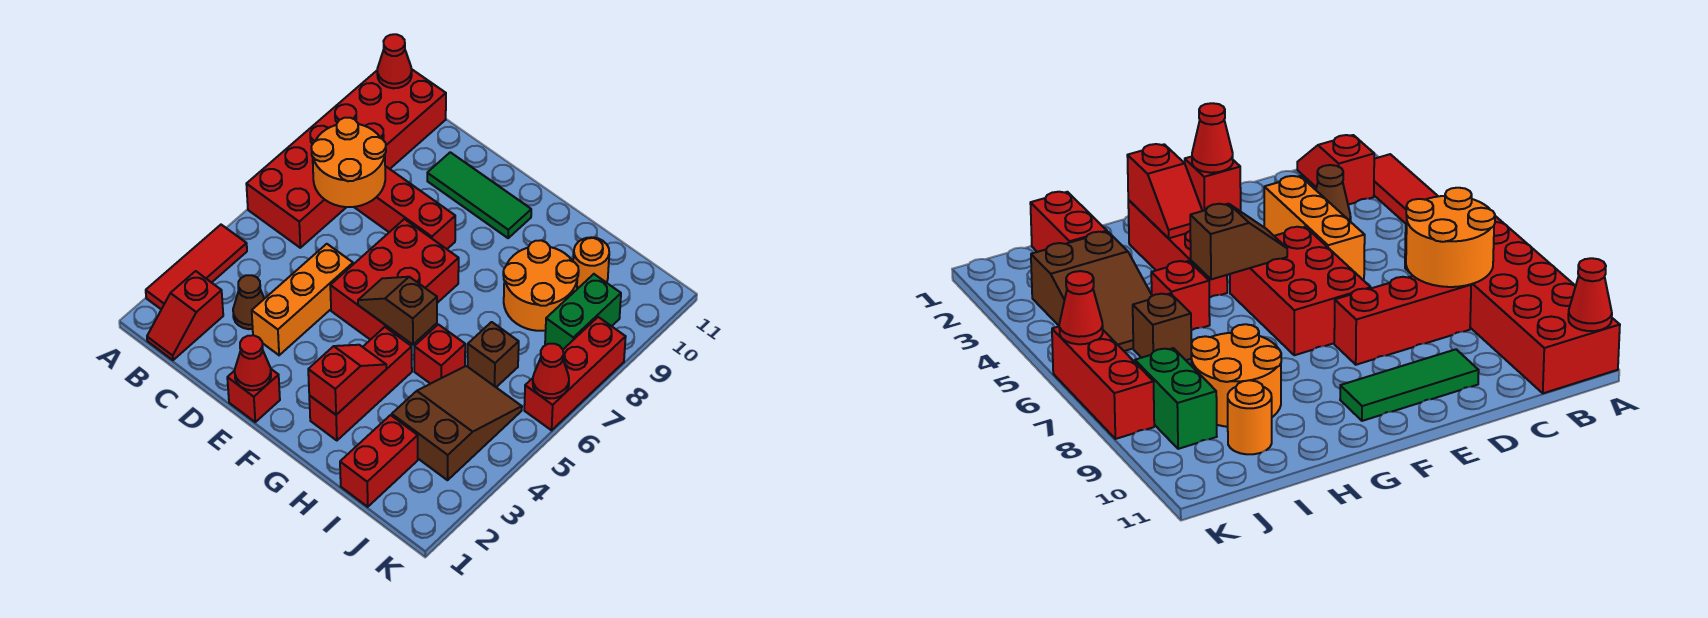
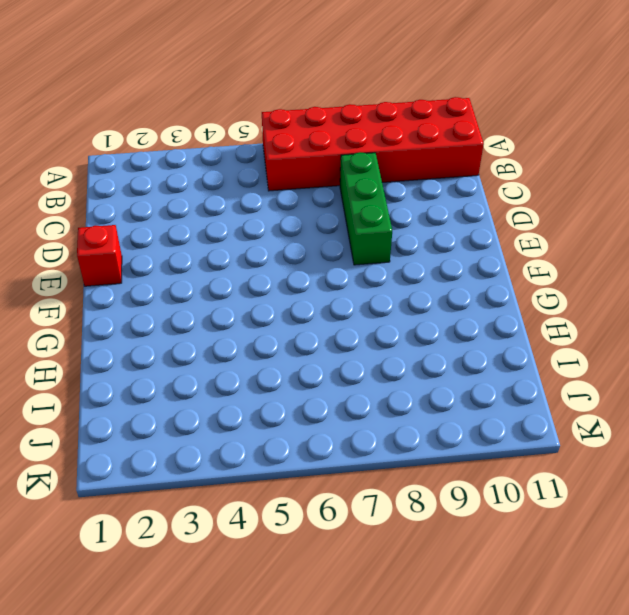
green 1x3 brick [340,152,392,265] -> red 1x3 brick [354,166,455,249]
none -> red 1x3 tile [146,225,247,309]
none -> red 1x2 slope [147,271,223,360]
none -> brown 1x1 cone [233,275,264,329]

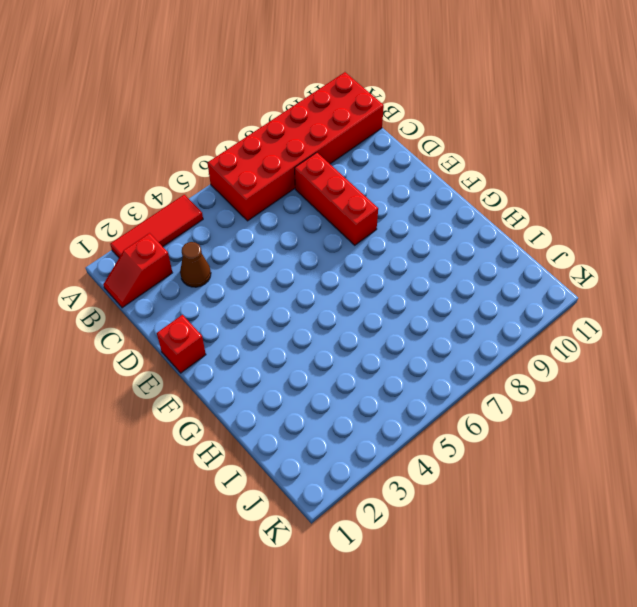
none -> orange 1x3 brick [252,244,353,355]
none -> green 1x3 tile [427,152,531,238]
none -> red 2x3 brick [330,219,459,340]

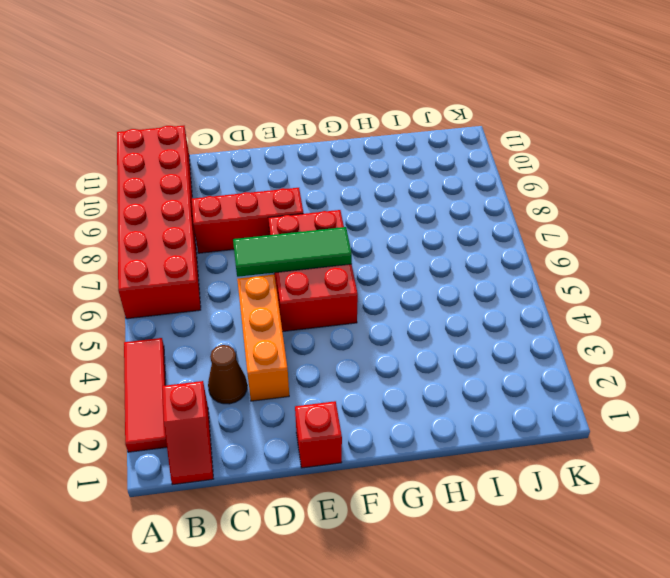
green 1x3 tile [233,227,352,277] -> green 1x3 tile moved to [427,152,531,238]
none -> red 1x3 brick [309,327,412,440]
none -> red 1x1 brick [414,324,465,384]
none -> orange 2x2 round brick [503,240,579,331]

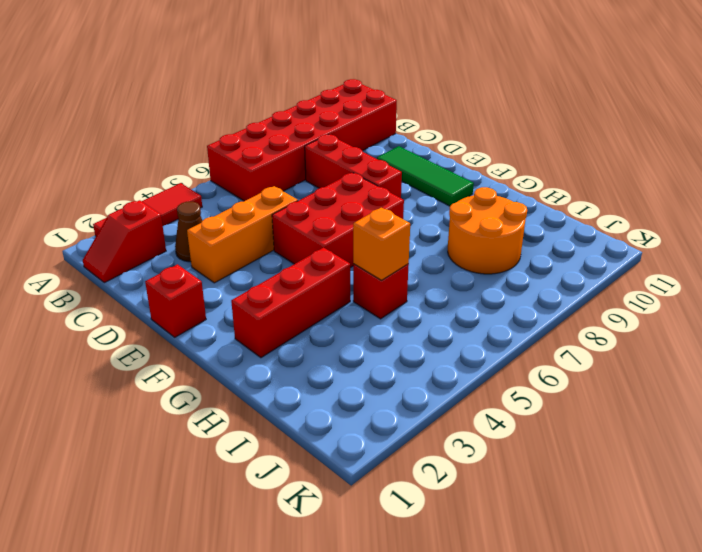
orange 1x1 brick [353,208,410,281] -> none
none -> red 1x2 brick [340,415,418,507]
none -> brown 2x3 slope [392,366,522,480]
none -> brown 1x1 brick [468,322,519,387]

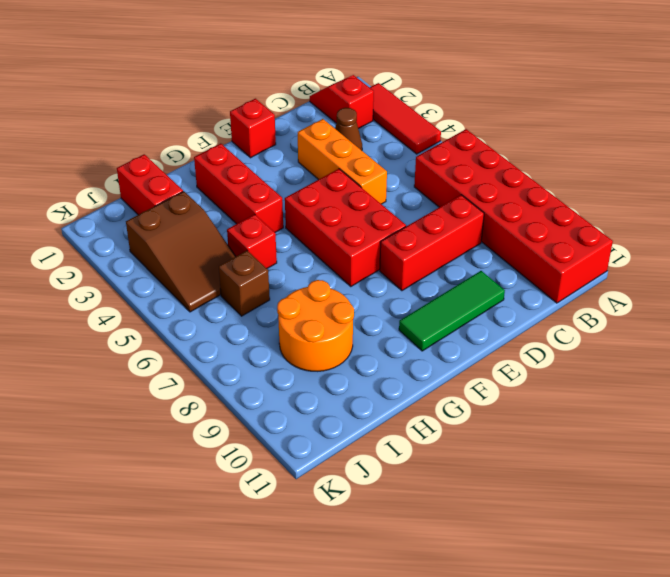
none -> orange 1x1 round brick [573,237,609,288]
none -> green 1x2 brick [545,274,621,349]
none -> red 1x3 brick [524,317,626,430]

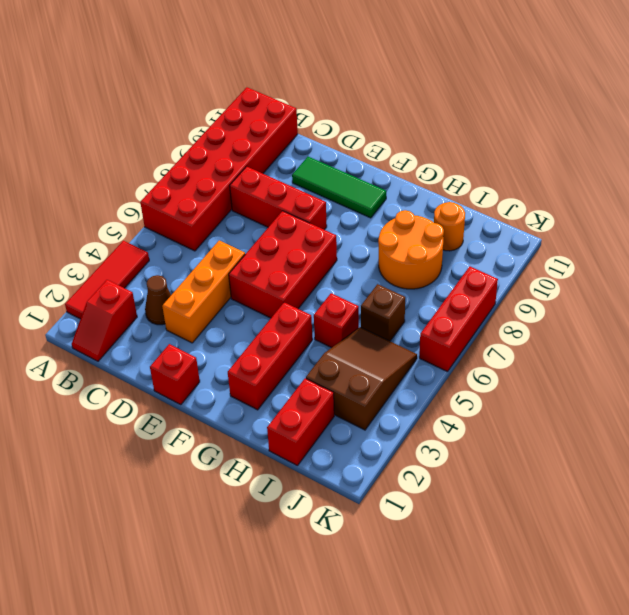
none -> green 1x2 brick [545,274,621,349]
none -> red 1x1 cone [377,34,412,88]
none -> orange 2x2 round brick [311,118,386,207]

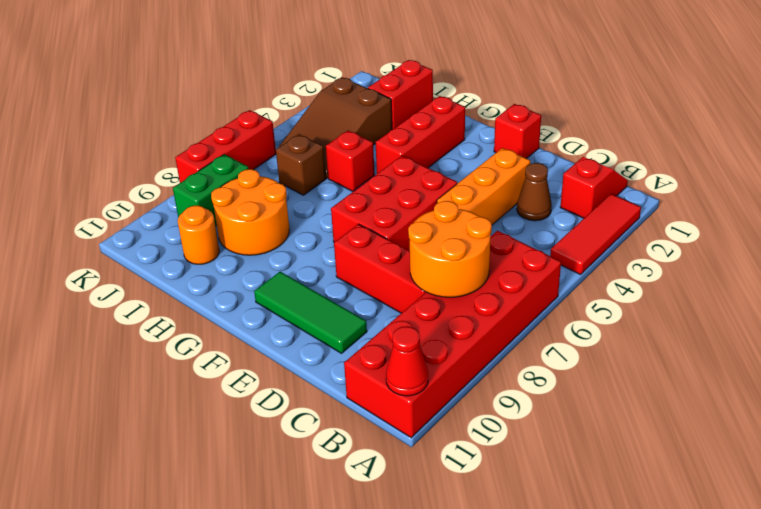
none -> red 1x1 cone [235,335,271,390]
none -> brown 1x2 slope [358,277,437,345]
none -> red 1x2 slope [308,345,386,415]

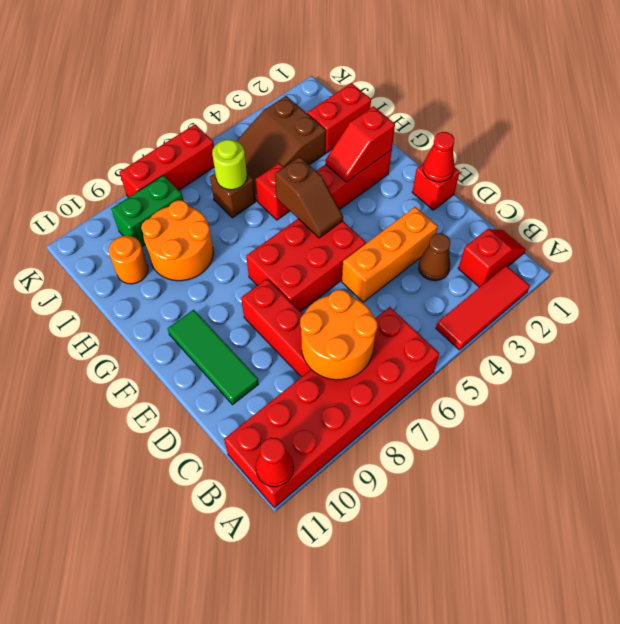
lime 1x1 round brick [212,140,247,190] -> none
none -> red 1x1 cone [533,344,569,398]

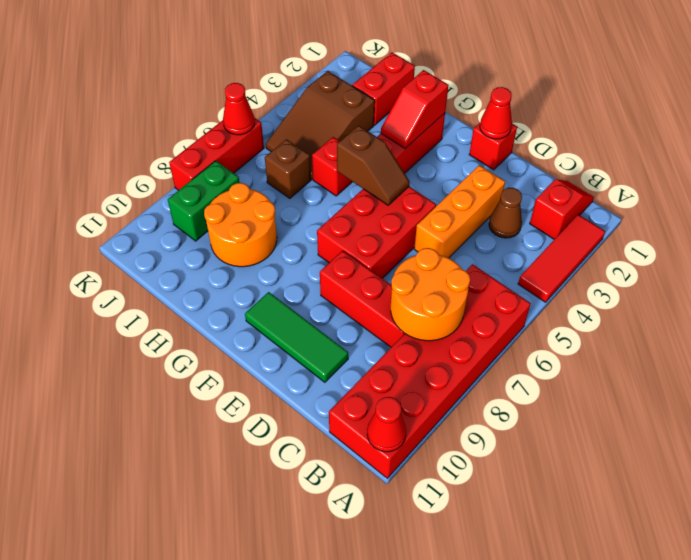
none -> orange 1x1 round brick [573,237,609,288]

